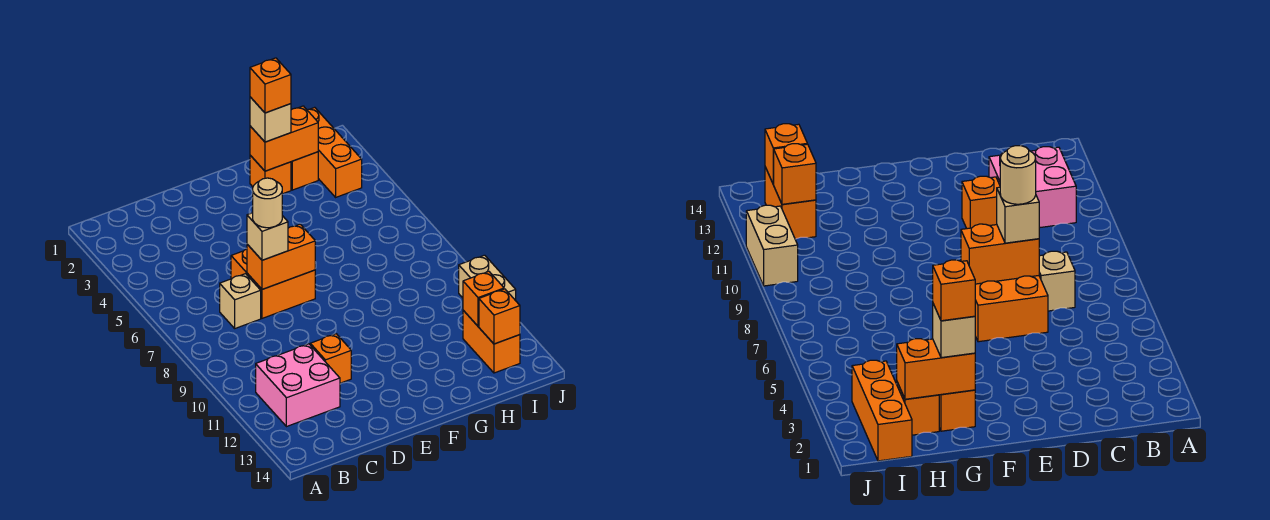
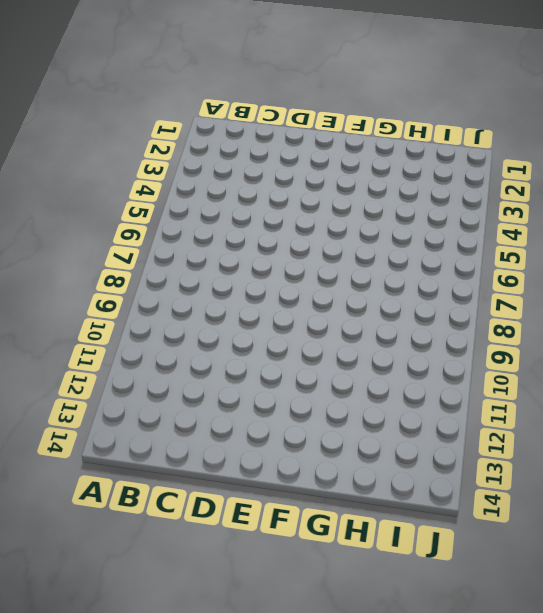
none -> pink 2x2 brick [256,344,340,427]
none -> tan 1x1 brick [220,274,261,328]
none -> orange 2x2 brick [231,249,315,318]

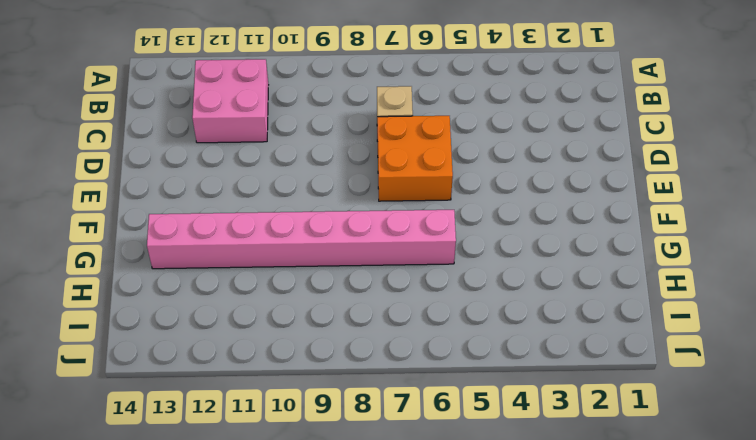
pink 1x8 brick [147,210,456,269] -> none
none -> orange 1x1 brick [310,334,351,383]
none -> orange 1x1 brick [250,155,291,194]
none -> orange 1x1 brick [291,152,318,190]

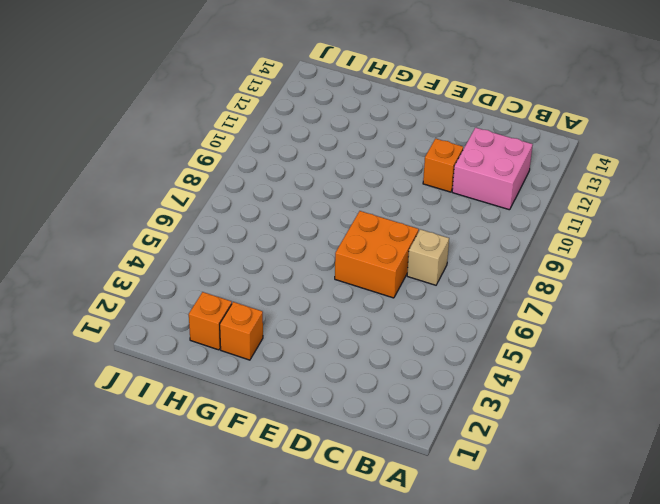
none -> orange 1x3 brick [307,107,362,197]
none -> orange 1x2 brick [463,310,520,373]
none -> tan 1x2 brick [459,255,516,301]

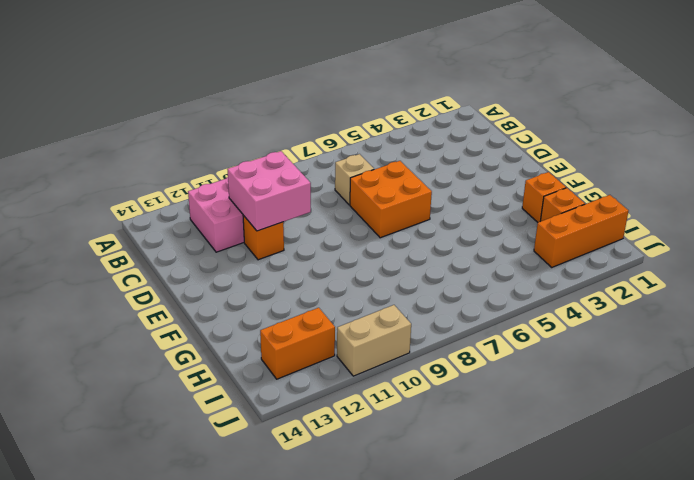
pink 2x2 brick [227,151,311,231] -> none
none -> orange 1x2 brick [247,224,315,289]
none -> orange 1x2 brick [250,106,318,171]
none -> orange 1x1 brick [463,271,504,326]

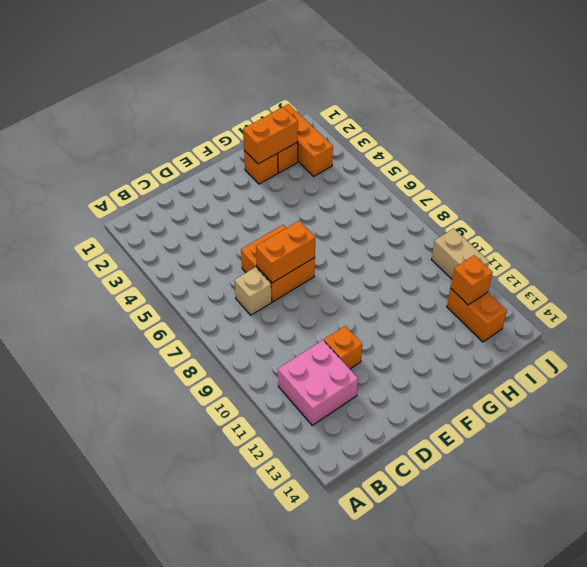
none -> orange 1x1 brick [479,289,520,344]
none -> tan 1x1 brick [247,213,288,260]
none -> tan 1x1 brick [250,97,291,142]

